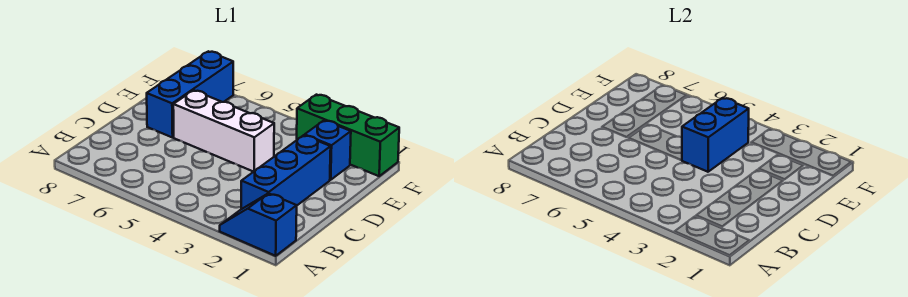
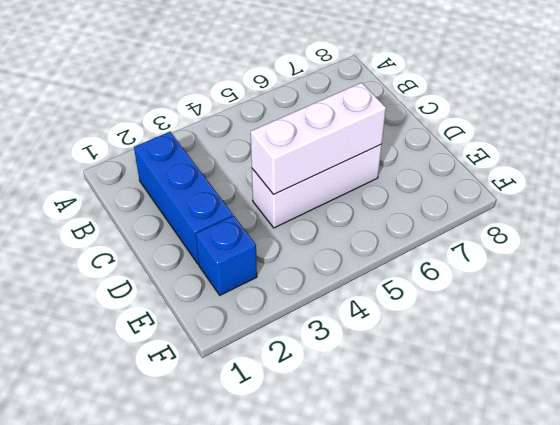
white 1x3 brick [251,83,386,195] -> blue 1x2 brick [682,98,749,172]
none -> blue 1x2 slope [220,193,297,256]
none -> blue 1x3 brick [147,51,233,138]

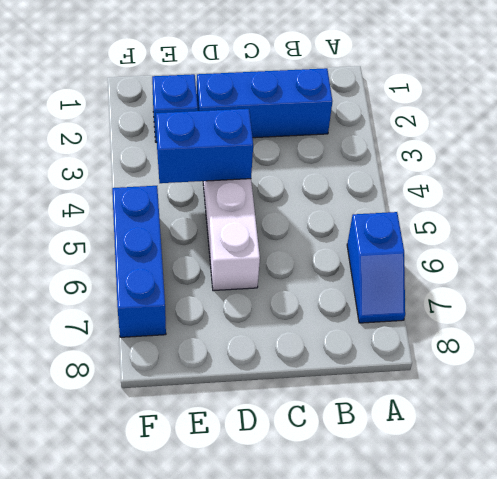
blue 1x2 slope [347,212,405,323] -> blue 1x2 slope moved to [220,193,297,256]
blue 1x3 brick [112,186,166,337] -> blue 1x3 brick turned to [147,51,233,138]
none -> green 1x3 brick [297,95,399,176]

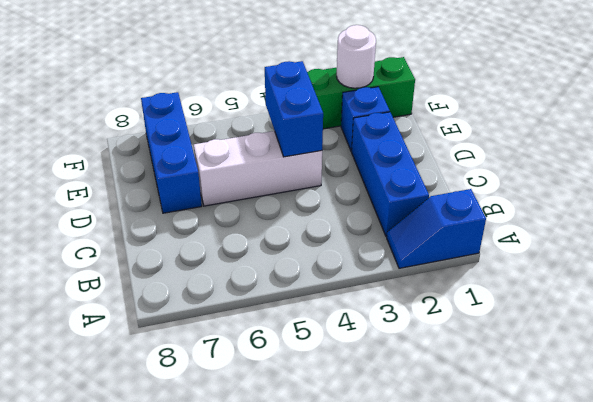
white 1x1 round brick [337,25,376,88] -> none

